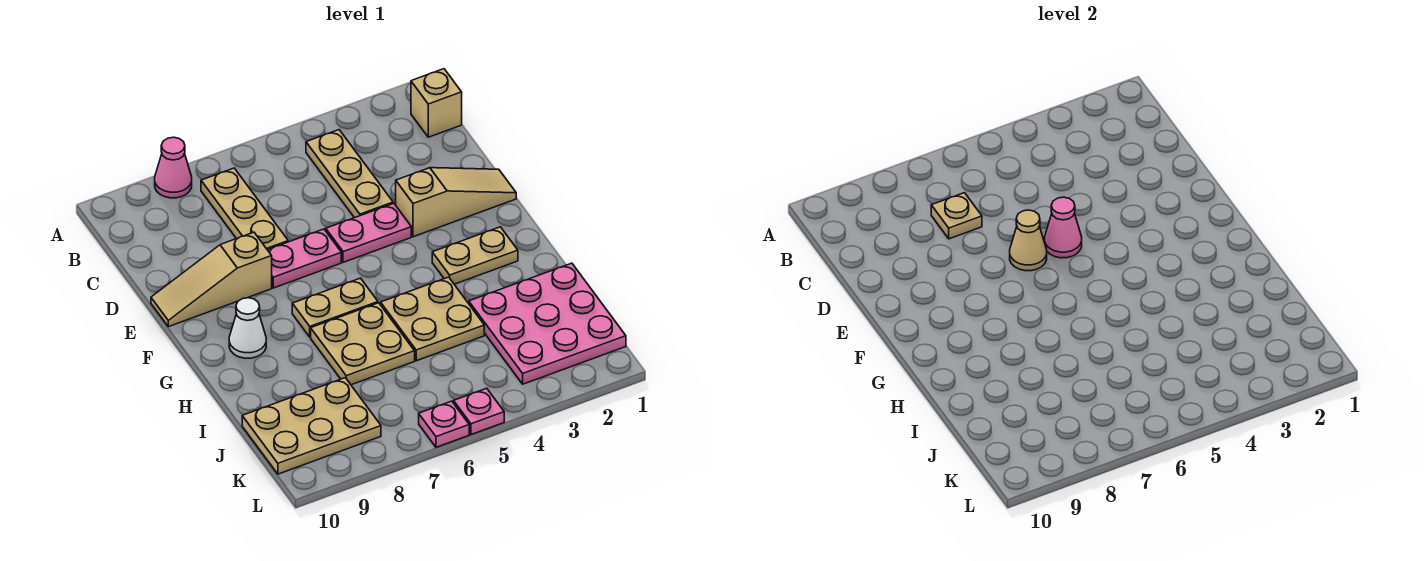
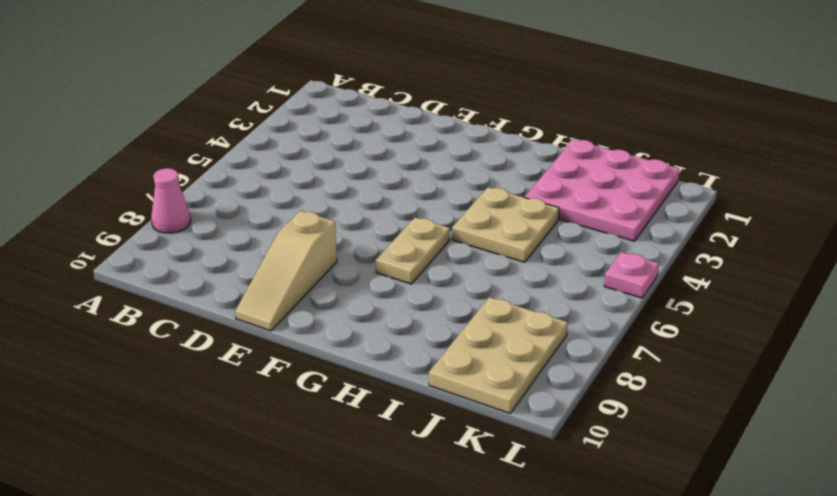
none -> tan 1x1 brick [411,69,462,137]
none -> tan 1x3 plate [306,130,393,218]
none -> tan 1x3 plate [201,168,288,250]

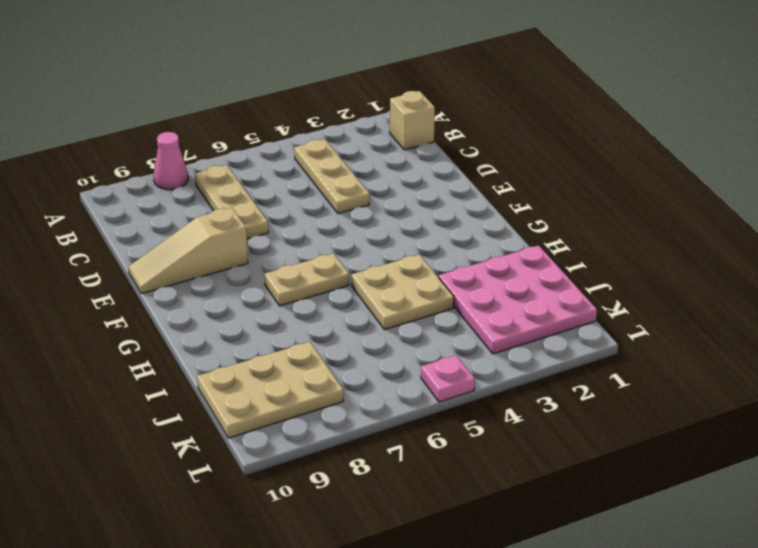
none -> tan 1x3 slope [396,168,516,237]
none -> pink 1x2 plate [326,203,411,262]
none -> pink 1x2 plate [268,229,341,288]

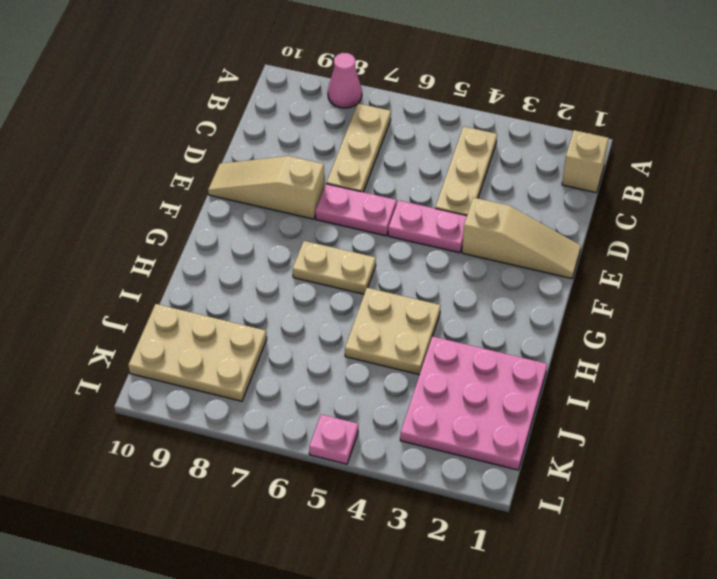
none -> tan 1x2 plate [432,227,518,284]
none -> white 1x1 cone [229,298,266,358]
none -> tan 2x2 plate [311,303,415,385]

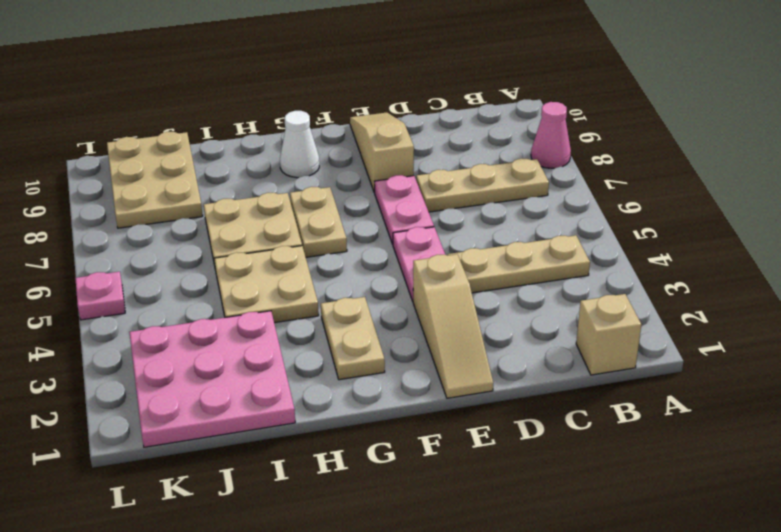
none -> pink 1x1 plate [419,401,469,447]
none -> tan 1x1 plate [931,193,982,239]
none -> pink 1x1 cone [1045,197,1082,258]

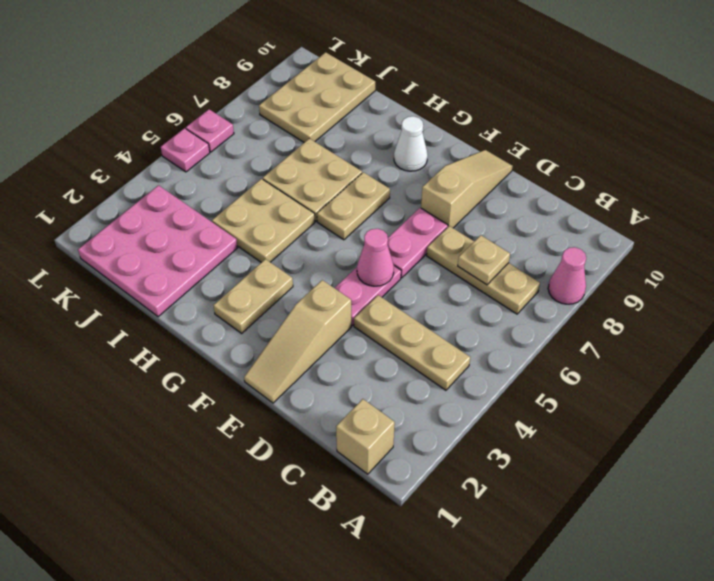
none -> tan 1x1 cone [1010,210,1047,271]

